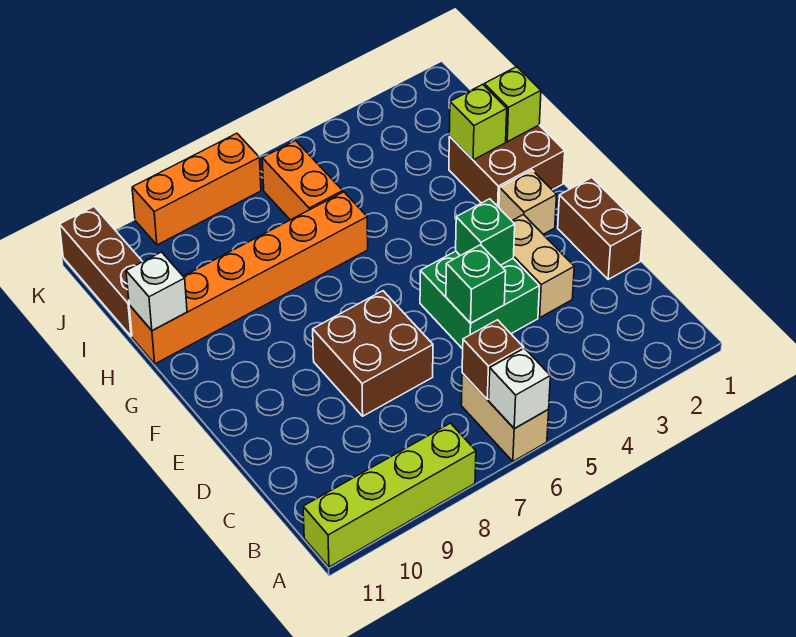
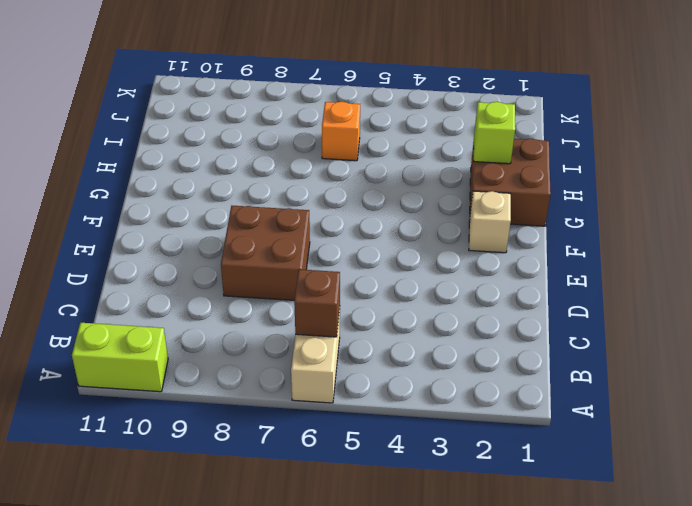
lime 1x2 brick [72,323,168,392] -> lime 1x4 brick [303,423,476,567]
orange 1x1 brick [322,102,360,161] -> orange 1x2 brick [262,141,343,220]
none -> brown 1x2 brick [558,178,643,280]
none -> tan 1x2 brick [512,214,574,317]
none -> green 2x2 brick [420,251,539,349]

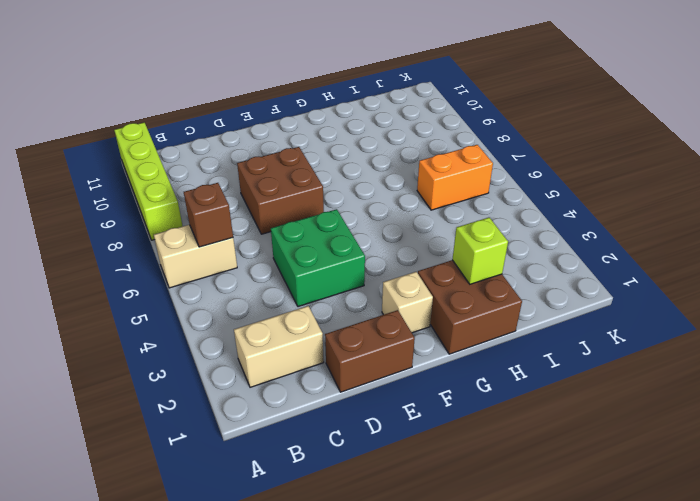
tan 1x2 brick [234,306,324,387] -> tan 1x2 brick moved to [512,214,574,317]
none -> orange 1x6 brick [129,192,368,364]
none -> brown 1x3 brick [60,207,143,336]
none -> orange 1x3 brick [132,133,261,245]

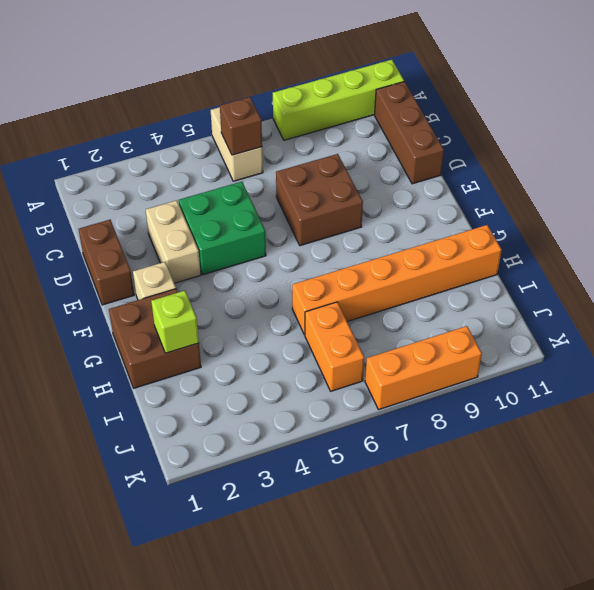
brown 1x3 brick [375,81,444,184] -> brown 1x3 brick moved to [60,207,143,336]
none -> white 1x1 brick [489,348,550,429]
none -> green 1x1 brick [446,245,506,323]
none -> green 1x1 brick [456,199,515,265]

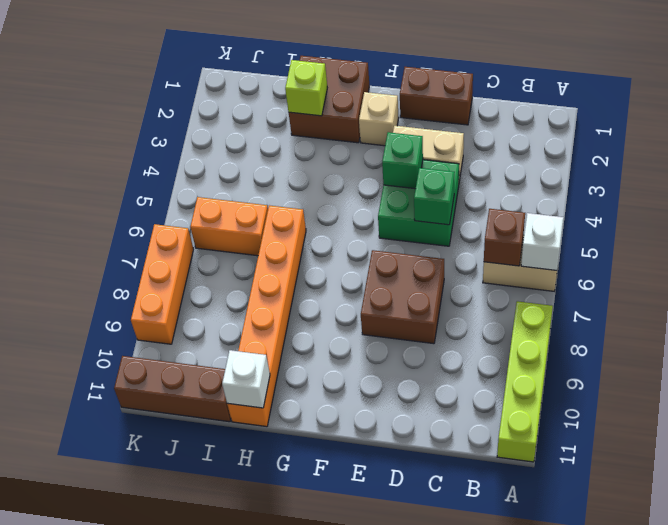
none -> lime 1x1 brick [484,67,541,142]

